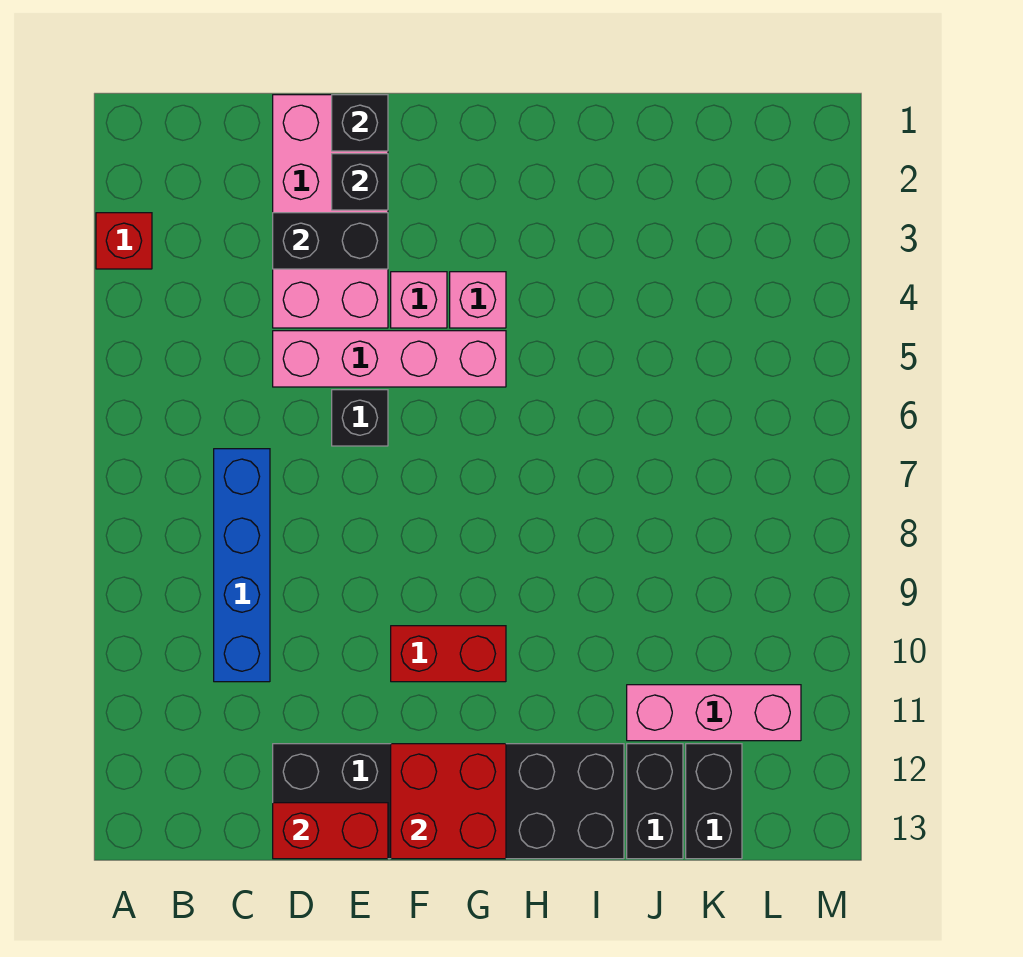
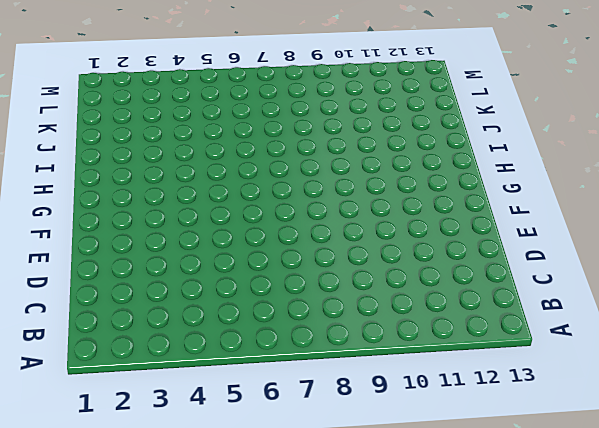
none -> red 1x1 brick [96,213,152,269]
none -> blue 1x4 brick [214,449,270,682]
none -> pink 2x4 brick [273,95,388,328]

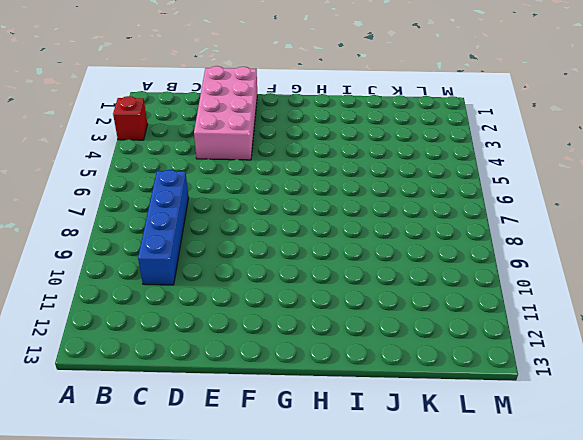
none -> pink 1x4 brick [273,331,506,387]
none -> black 2x6 brick [273,744,624,859]
none -> black 1x1 brick [332,390,388,446]

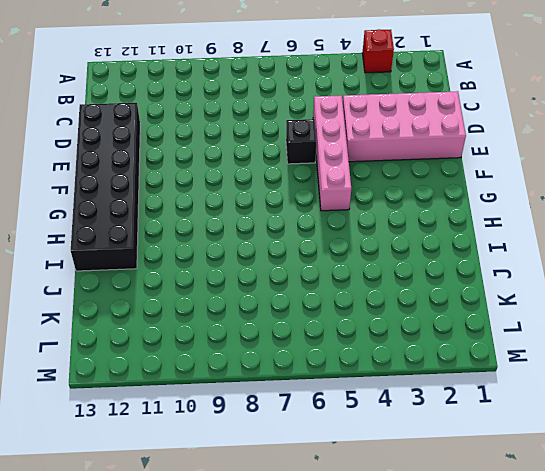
none -> blue 1x4 brick [214,449,270,682]
none -> pink 1x1 brick [391,272,447,328]
none -> red 1x2 brick [391,626,506,682]

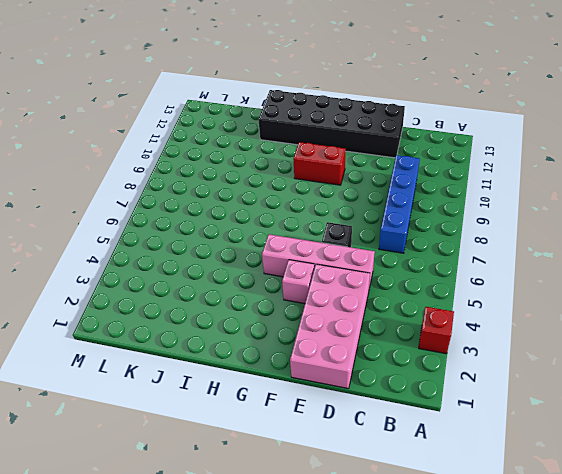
none -> pink 1x1 brick [450,272,506,328]
none -> pink 1x3 brick [627,685,801,741]
none -> black 1x2 brick [627,744,683,859]

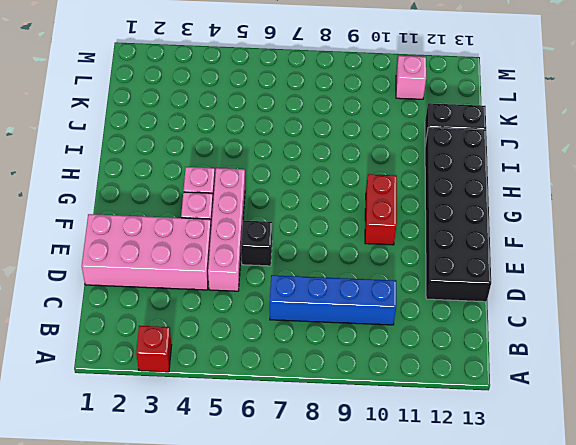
pink 1x1 brick [396,56,426,99] -> pink 1x3 brick [627,685,801,741]
none -> black 1x2 brick [686,744,742,859]
none -> black 1x2 brick [273,213,388,269]
none -> red 1x2 brick [273,803,388,859]

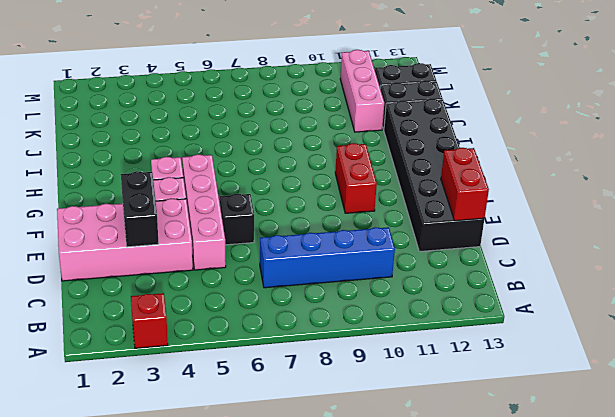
none -> black 1x1 brick [332,95,388,151]
none -> black 1x1 brick [332,154,388,210]
none -> red 2x2 brick [391,744,506,859]

